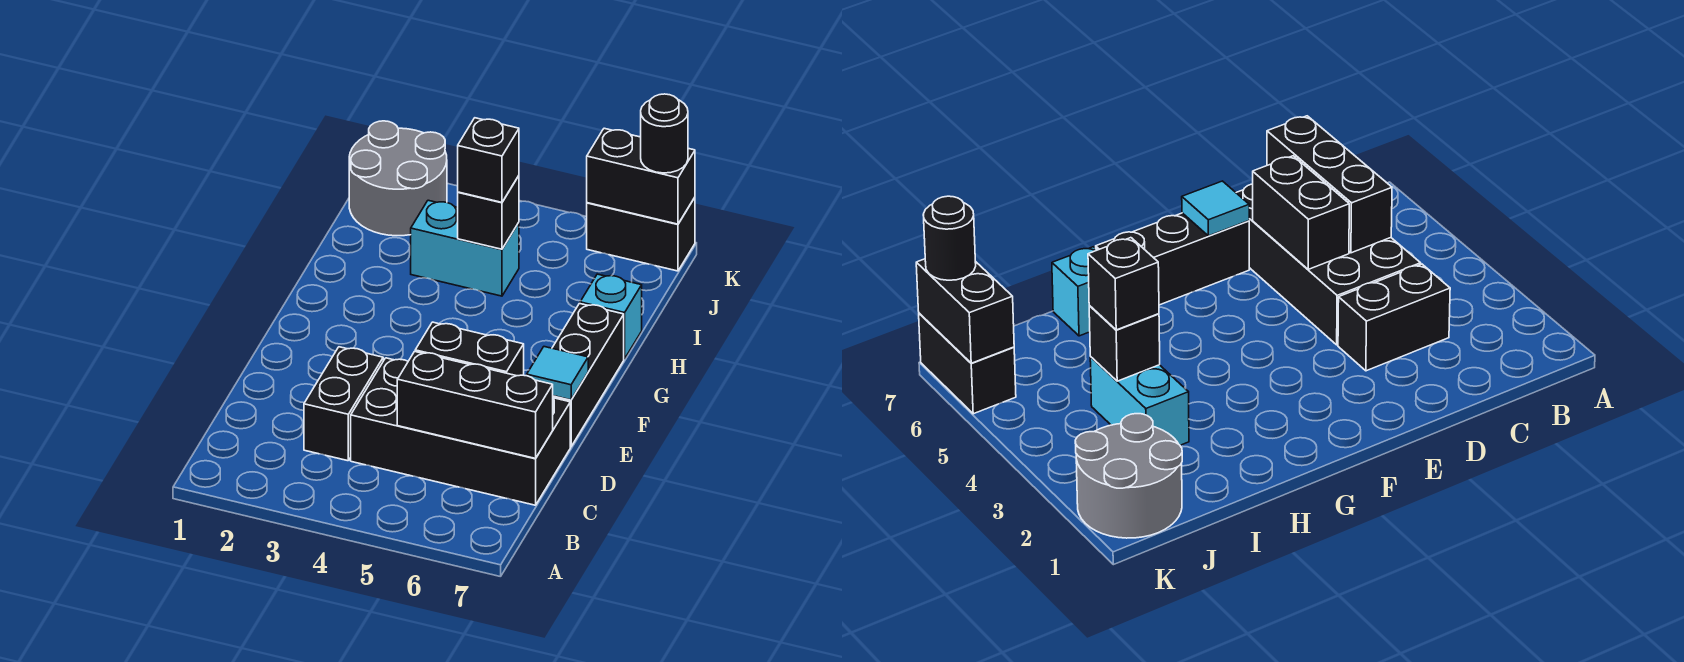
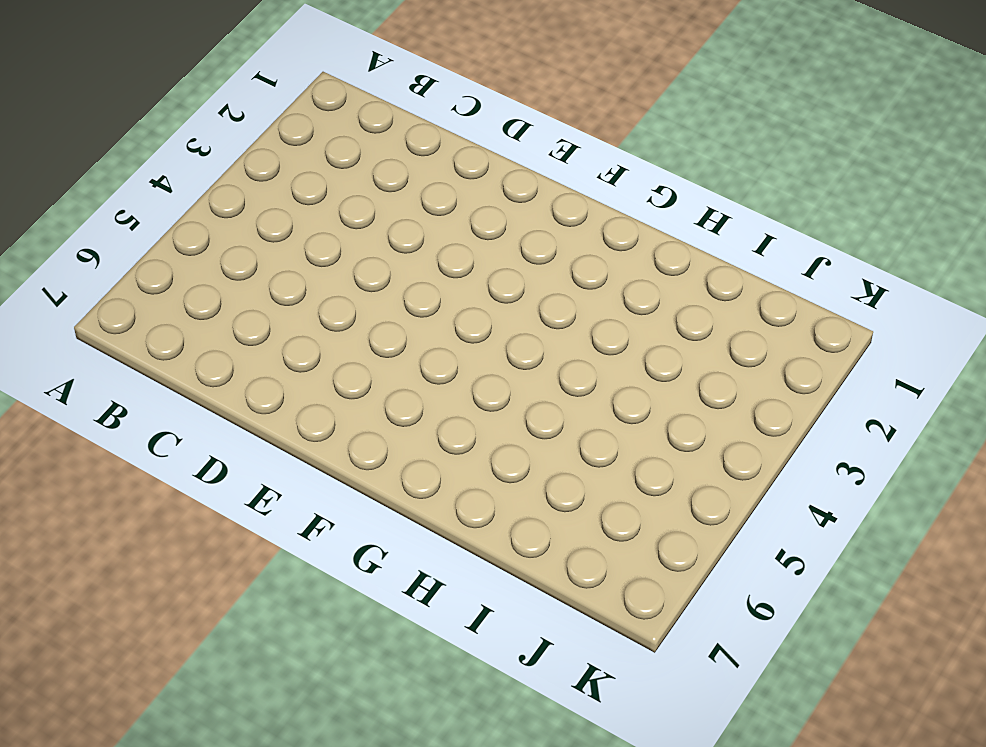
none -> black 1x2 brick [304,347,383,461]
none -> black 2x4 brick [351,358,570,505]
none -> black 1x3 brick [552,304,624,447]

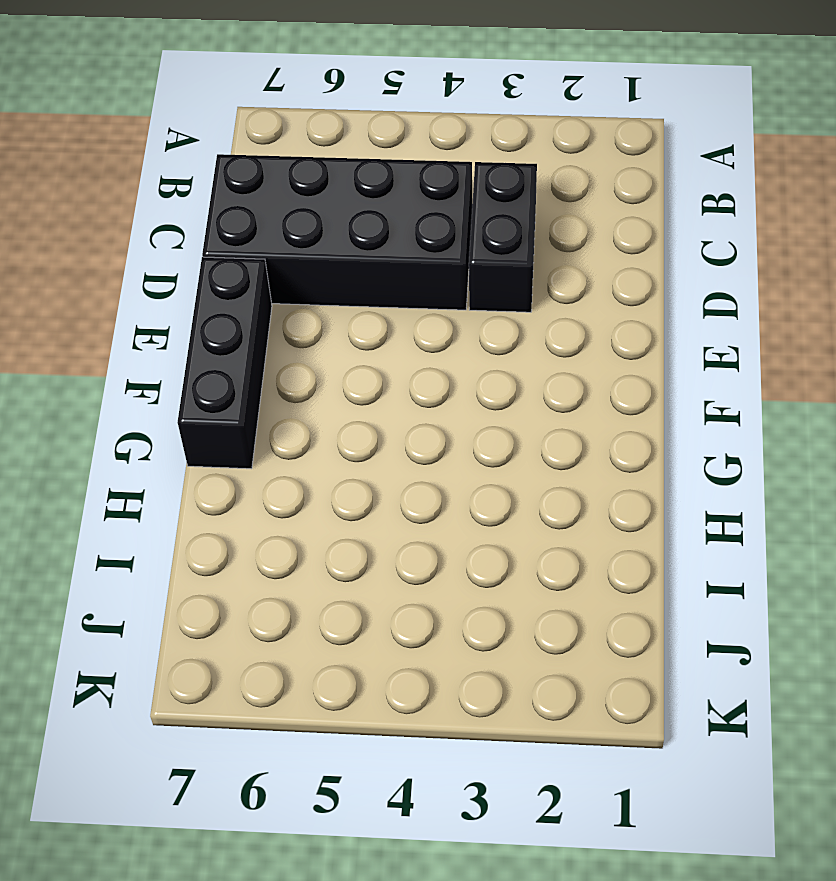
none -> cyan 1x1 brick [580,274,642,359]
none -> cyan 1x2 brick [411,200,519,296]
none -> grey 2x2 round brick [349,121,447,236]

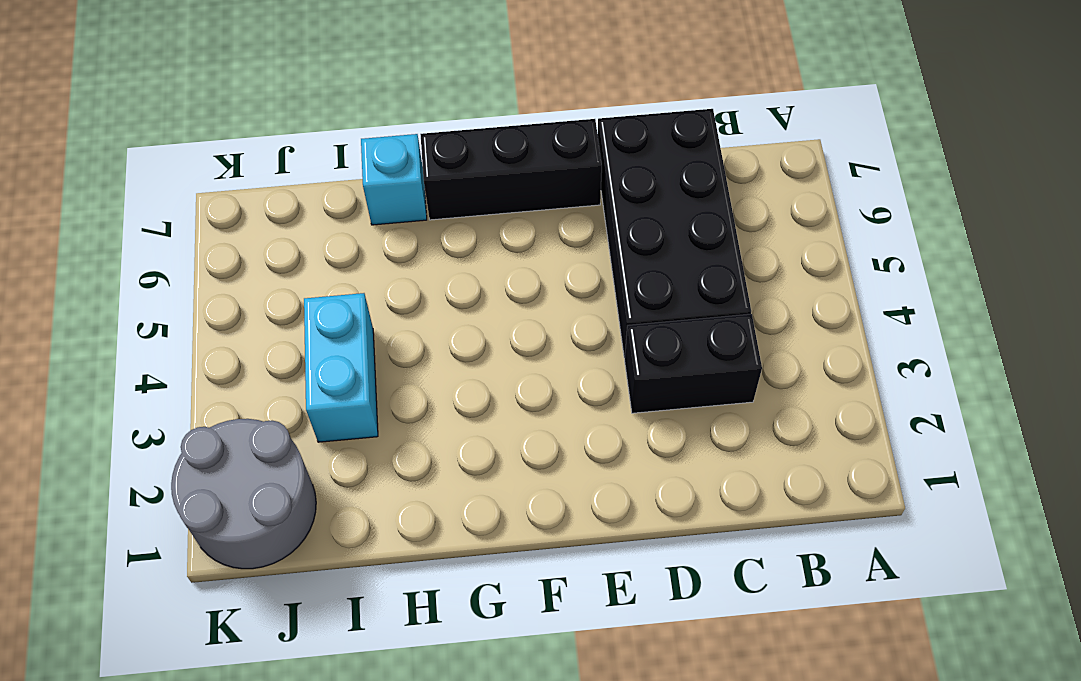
none -> black 1x2 brick [587,198,695,271]
none -> black 1x3 brick [397,351,553,458]
none -> black 1x2 brick [415,322,524,376]

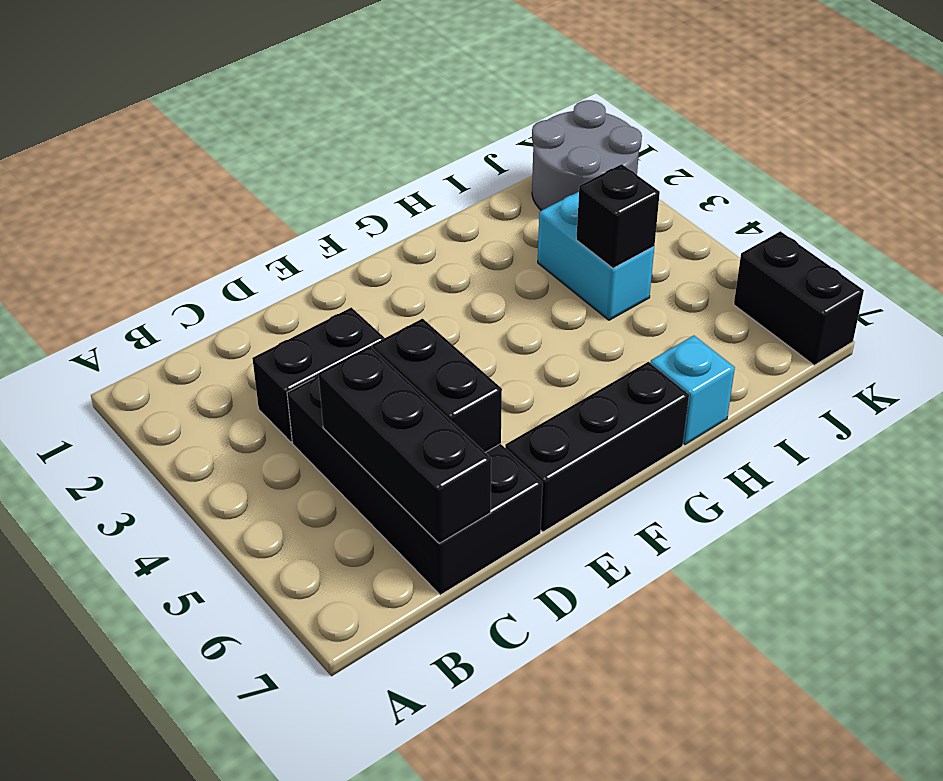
none -> cyan 1x1 tile [527,347,588,400]
none -> black 1x2 brick [587,128,695,224]
none -> black 1x1 brick [458,118,519,202]

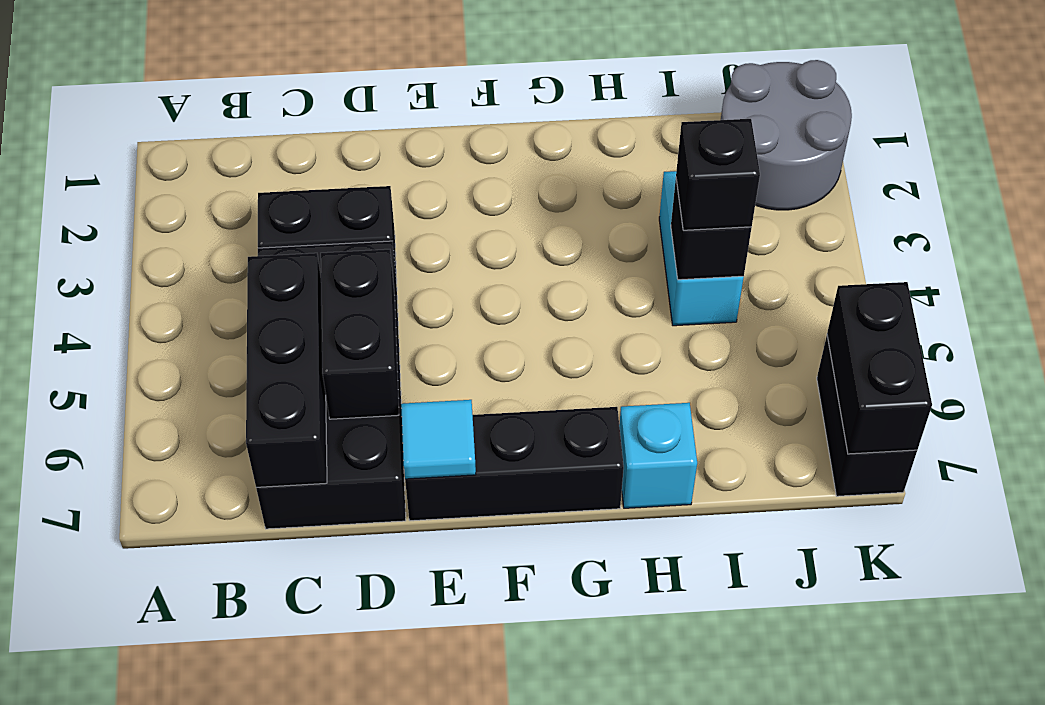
none -> black 1x1 round brick [641,94,688,173]

